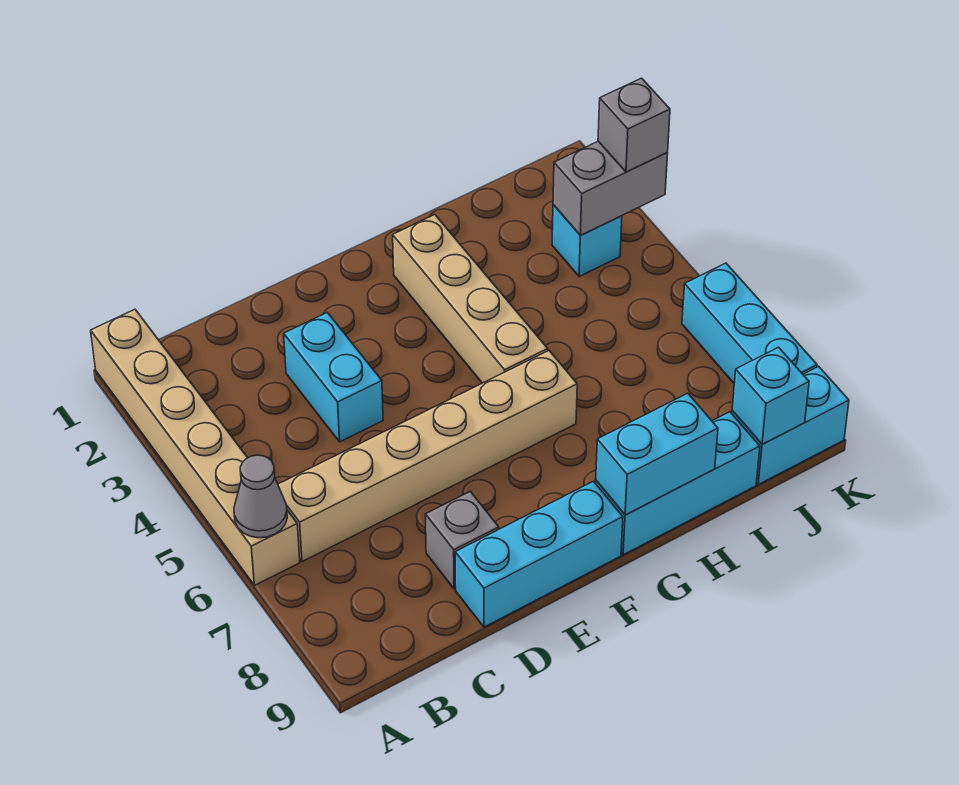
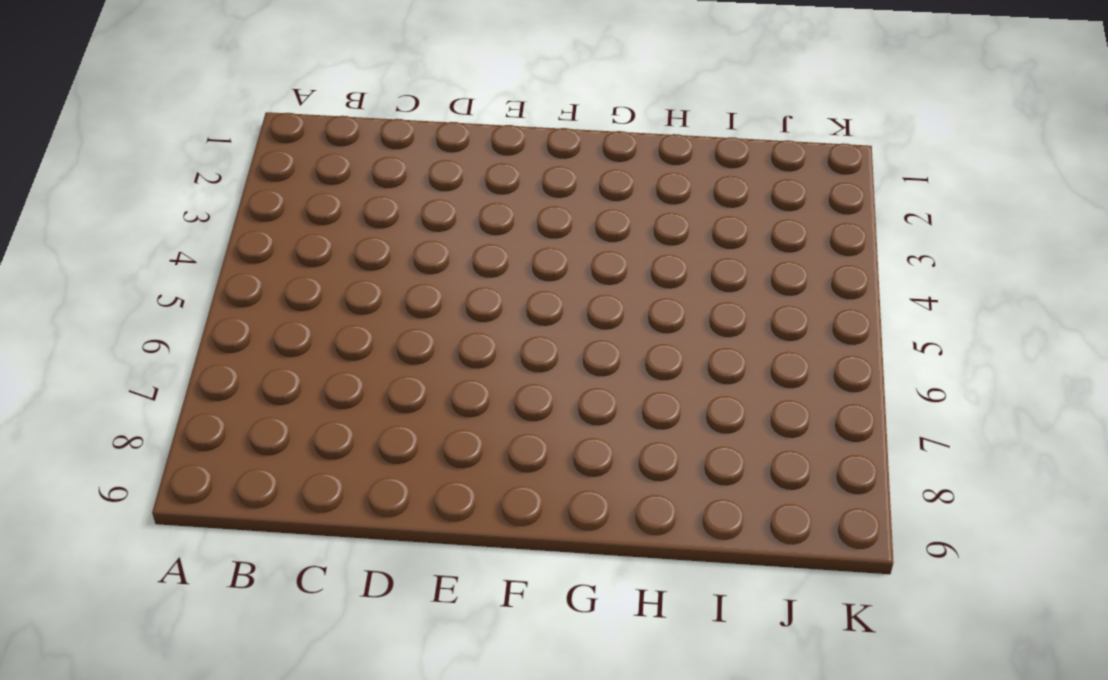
none -> tan 1x6 brick [91,309,300,585]
none -> tan 1x6 brick [278,351,577,562]
none -> cyan 1x2 brick [284,313,383,442]

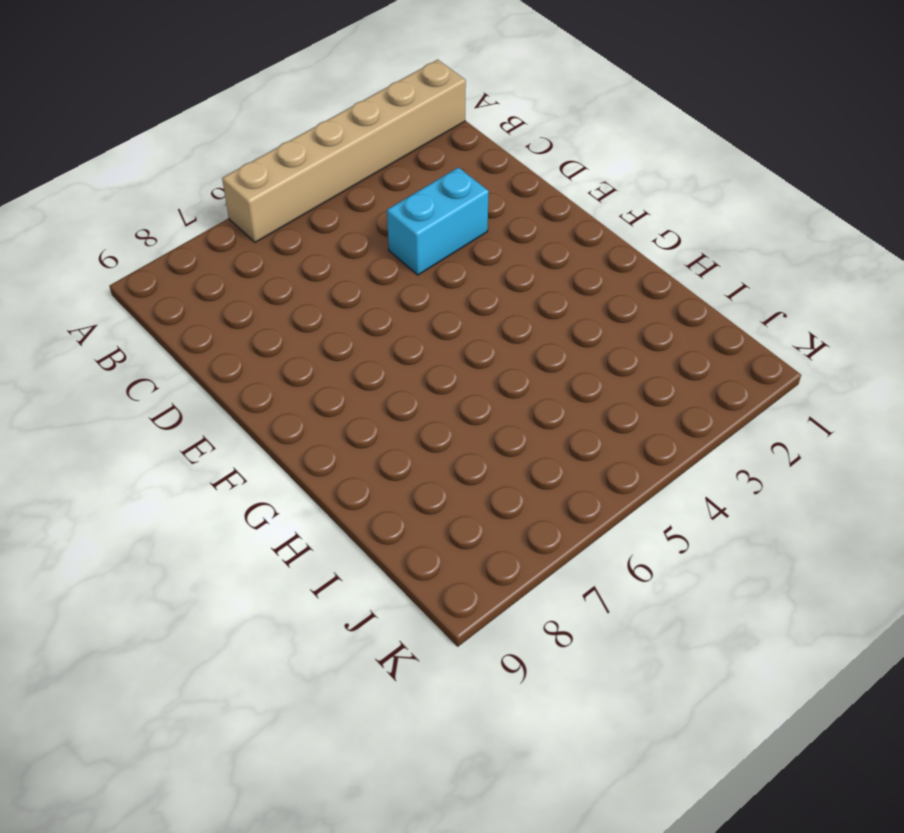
none -> tan 1x6 brick [278,351,577,562]
none -> grey 1x1 brick [425,492,499,589]
none -> cyan 1x3 brick [455,481,623,627]

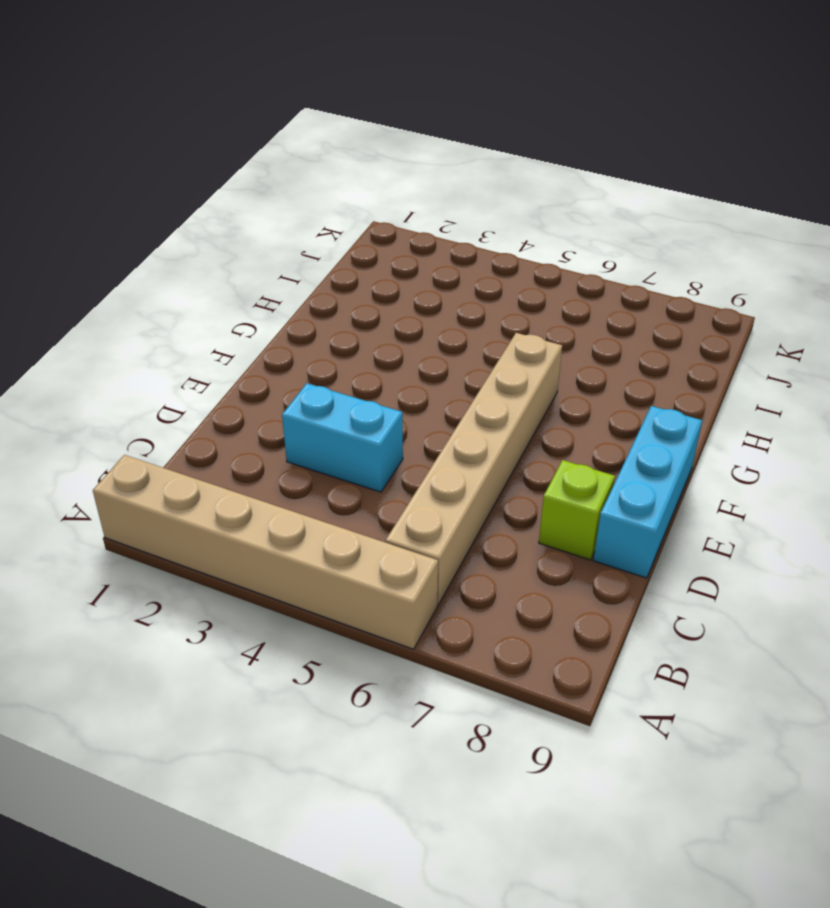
lime 1x1 brick [539,460,615,560] -> grey 1x1 brick [425,492,499,589]
none -> tan 1x4 brick [393,215,548,383]
none -> cyan 1x3 brick [596,412,760,555]
none -> cyan 1x1 brick [552,205,622,277]

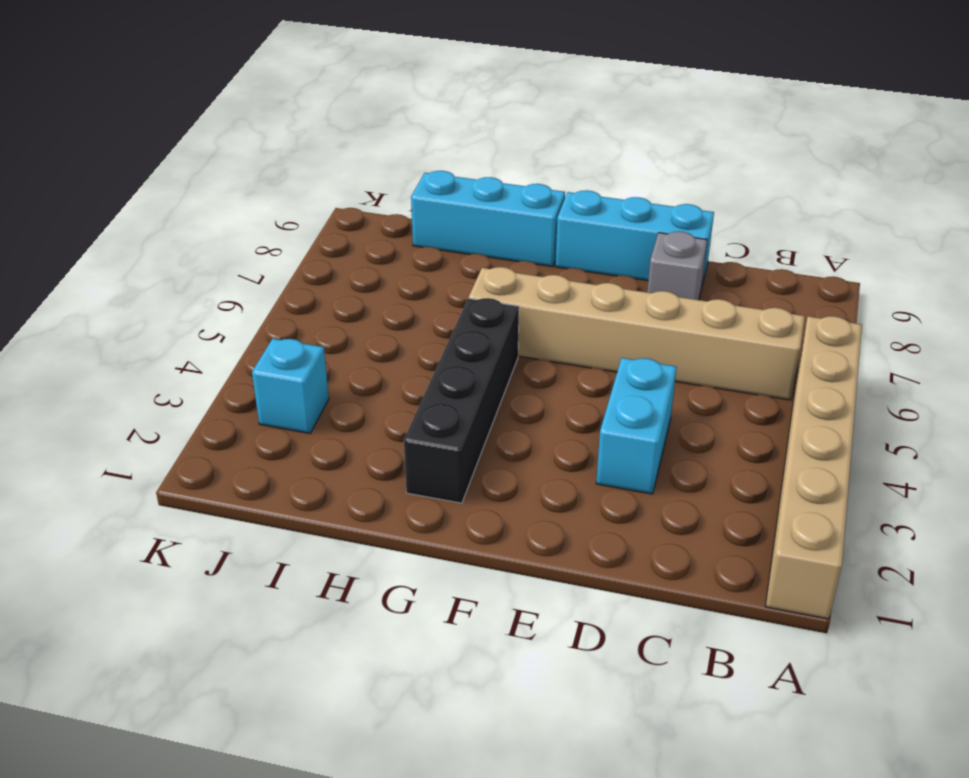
black 1x4 brick [404,298,519,503] -> tan 1x4 brick [393,215,548,383]
none -> cyan 1x2 brick [732,366,849,484]
none -> cyan 1x3 brick [682,263,817,383]
none -> grey 1x1 cone [234,455,287,538]

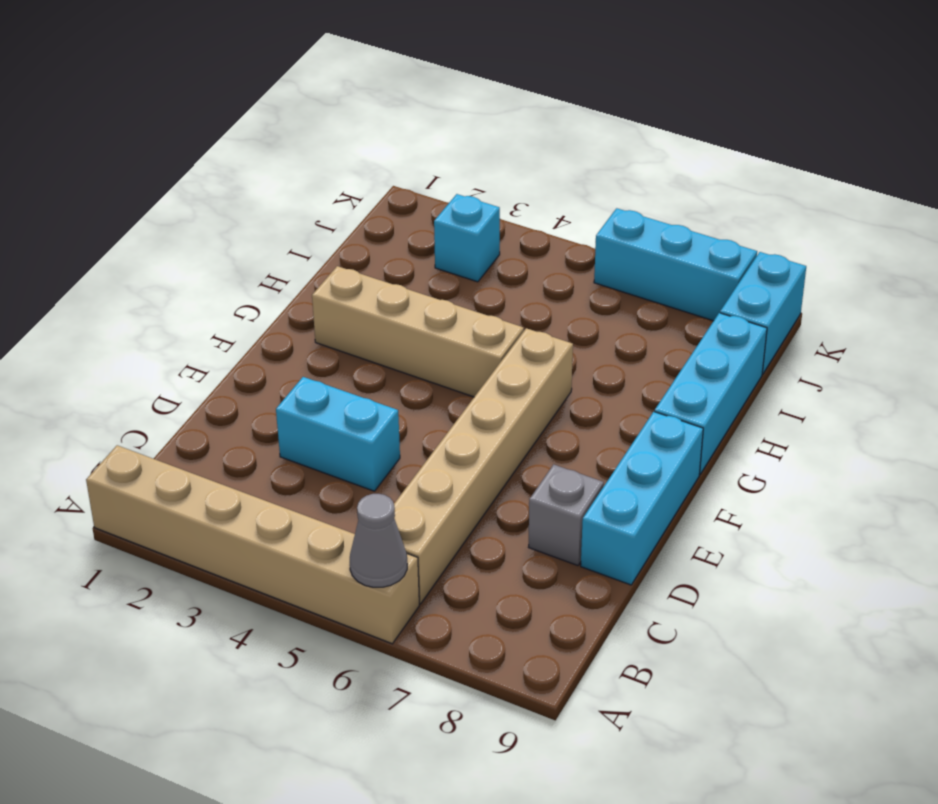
none -> cyan 1x2 brick [596,393,718,515]
none -> grey 1x2 brick [553,141,668,236]
none -> cyan 1x1 brick [732,347,809,444]

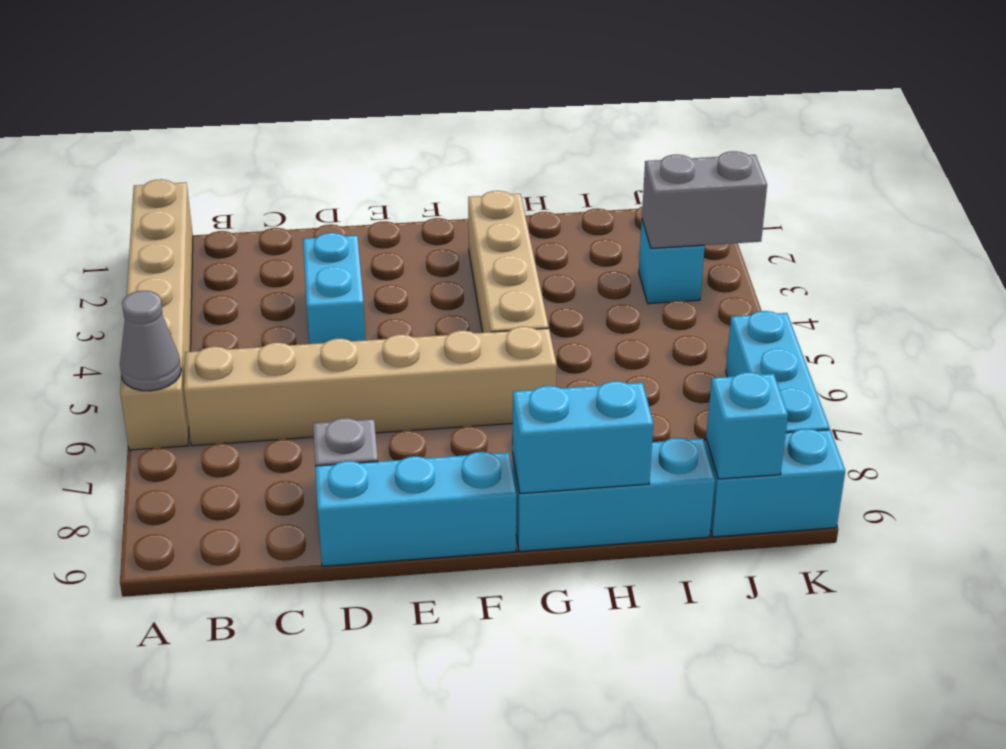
none -> grey 1x1 brick [598,78,670,172]

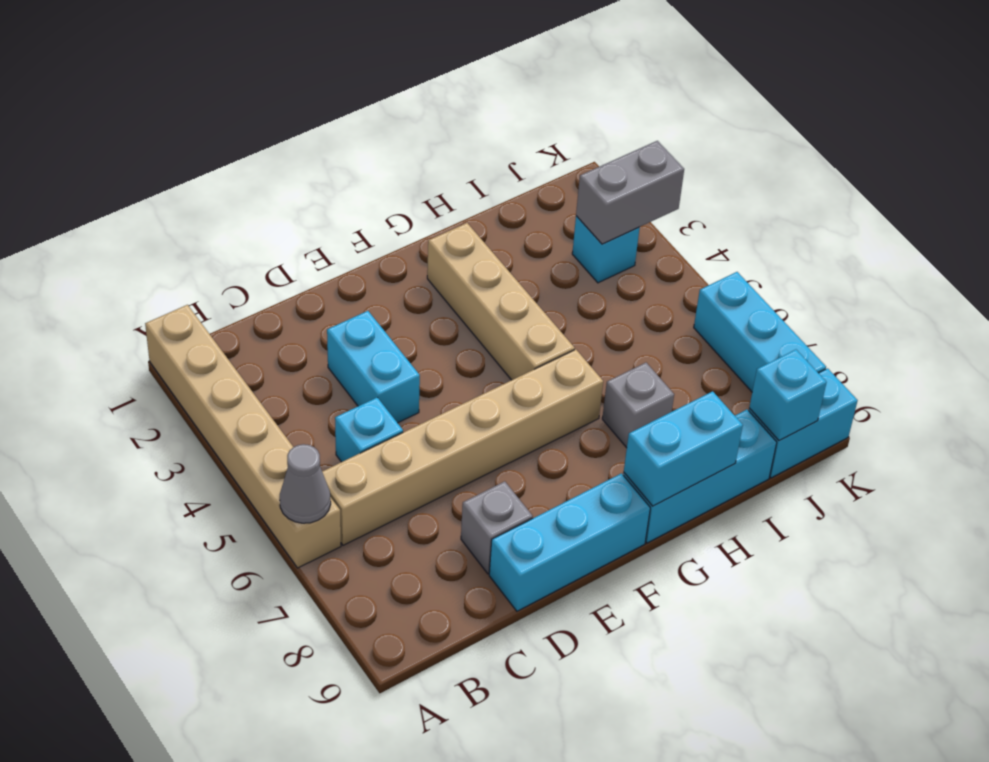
cyan 1x1 brick [335,398,403,462] -> none
grey 1x1 brick [602,363,674,448] -> grey 1x1 brick moved to [598,78,670,172]

